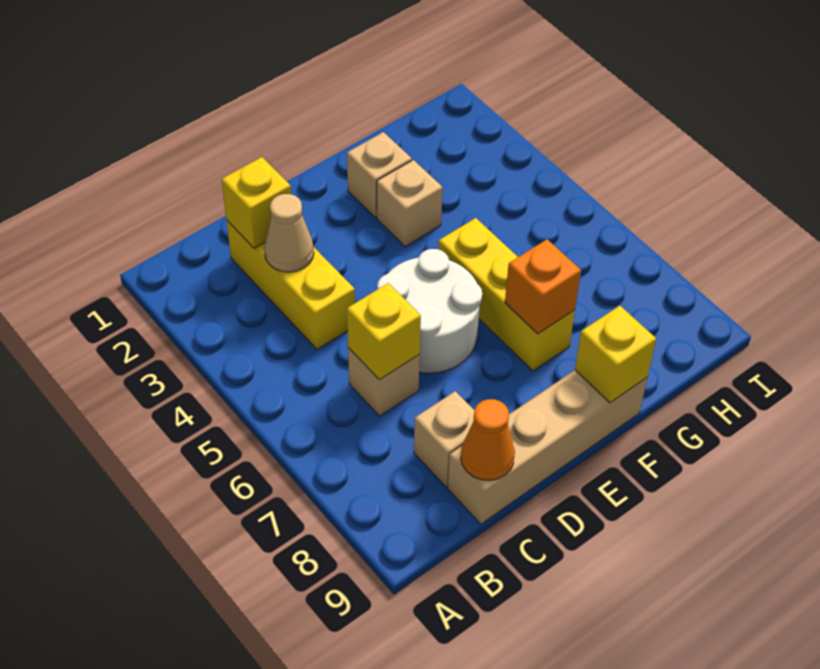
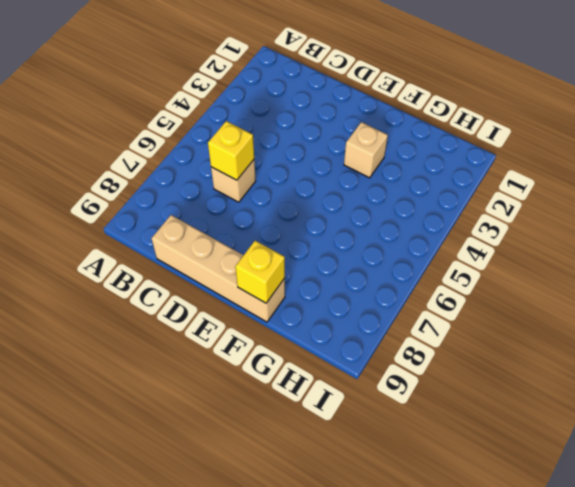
none -> yellow 1x3 brick [227,221,355,349]
none -> tan 1x1 brick [414,391,475,487]
none -> white 2x2 round brick [377,249,482,373]

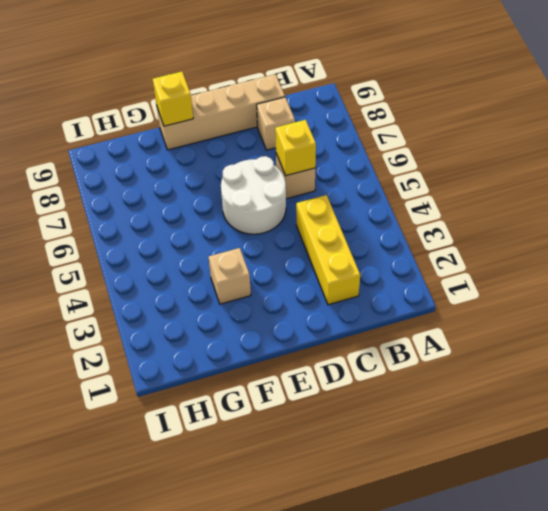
none -> tan 1x1 brick [347,132,412,218]
none -> yellow 1x3 brick [438,218,575,371]
none -> yellow 1x1 brick [222,157,291,248]

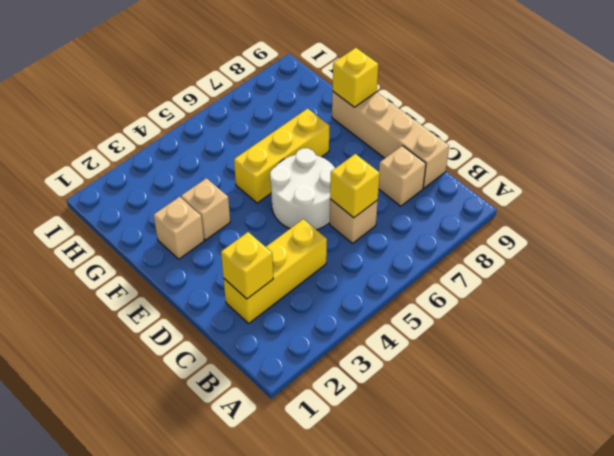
none -> tan 1x1 cone [265,194,314,272]
none -> orange 1x1 cone [461,399,515,480]
none -> orange 1x1 brick [505,239,581,334]

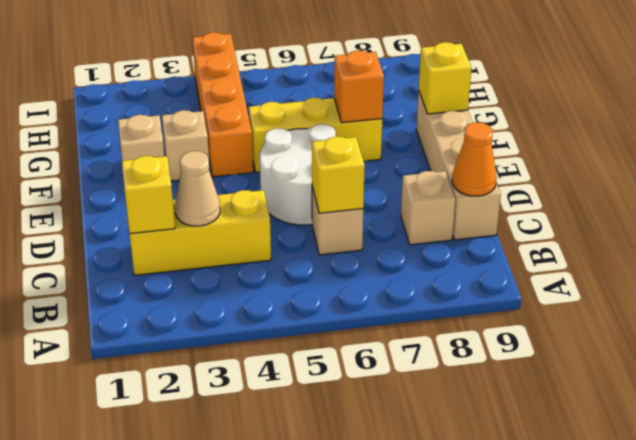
orange 1x4 brick [193,32,253,177] -> none

